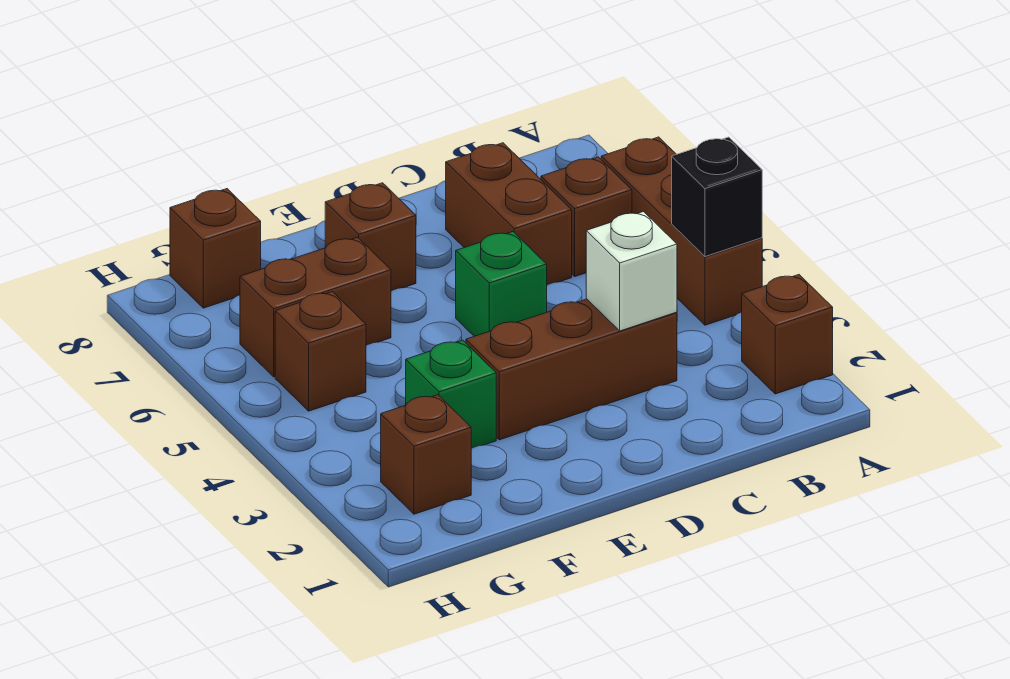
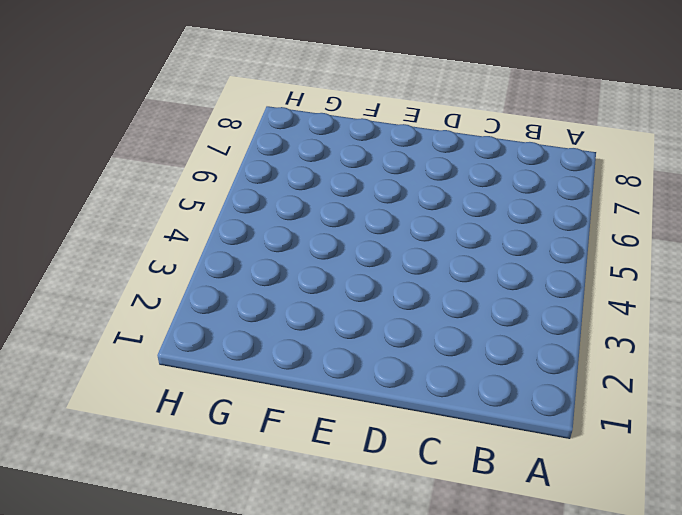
none -> brown 1x1 brick [742,275,833,394]
none -> brown 1x3 brick [601,137,762,325]
none -> brown 1x1 brick [541,157,632,276]

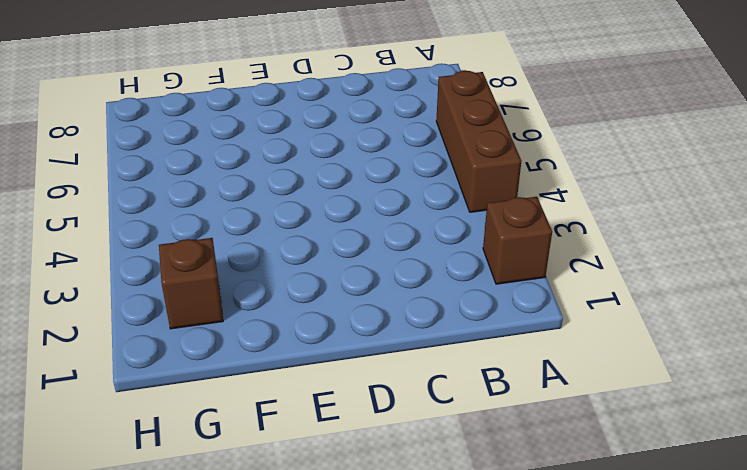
none -> brown 1x1 brick [541,157,632,276]
none -> brown 1x3 brick [466,299,677,440]
none -> brown 1x2 brick [446,143,572,285]

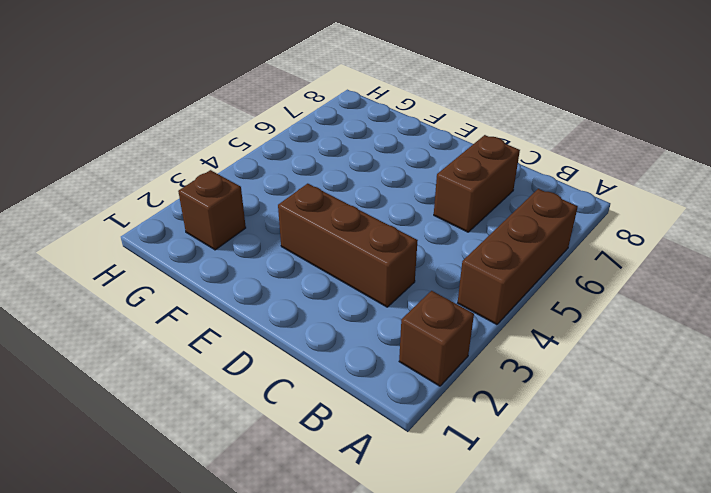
none -> brown 1x1 brick [541,157,632,276]
none -> green 1x1 brick [456,232,547,336]
none -> brown 1x1 brick [325,183,416,291]

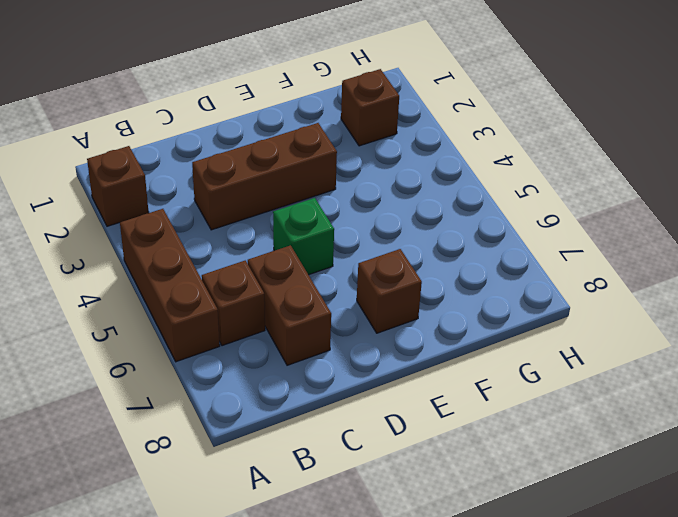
none -> green 1x1 brick [406,340,496,449]
none -> brown 1x2 brick [240,237,391,377]
none -> brown 1x1 brick [275,292,366,411]

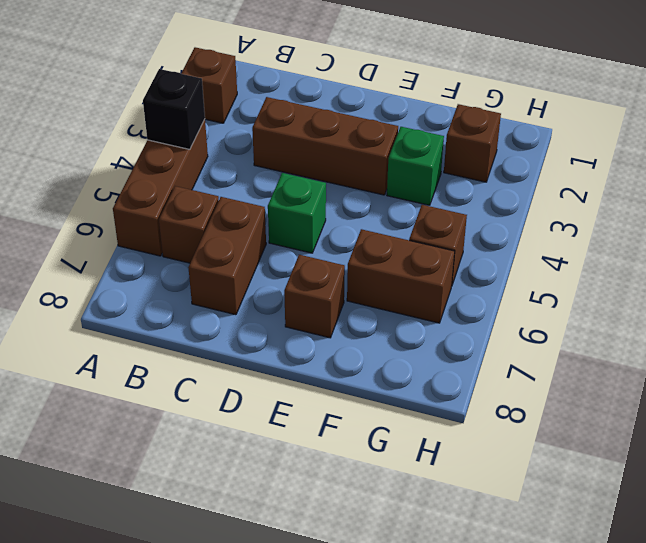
none -> brown 1x1 brick [170,189,261,308]
none -> white 1x1 brick [586,212,677,331]

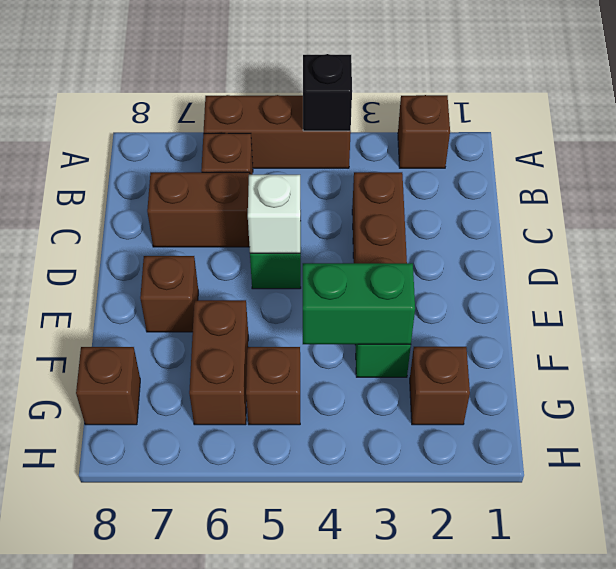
white 1x1 brick [248,175,301,253] -> white 1x1 brick moved to [586,212,677,331]
green 1x2 brick [303,263,415,344] -> none

